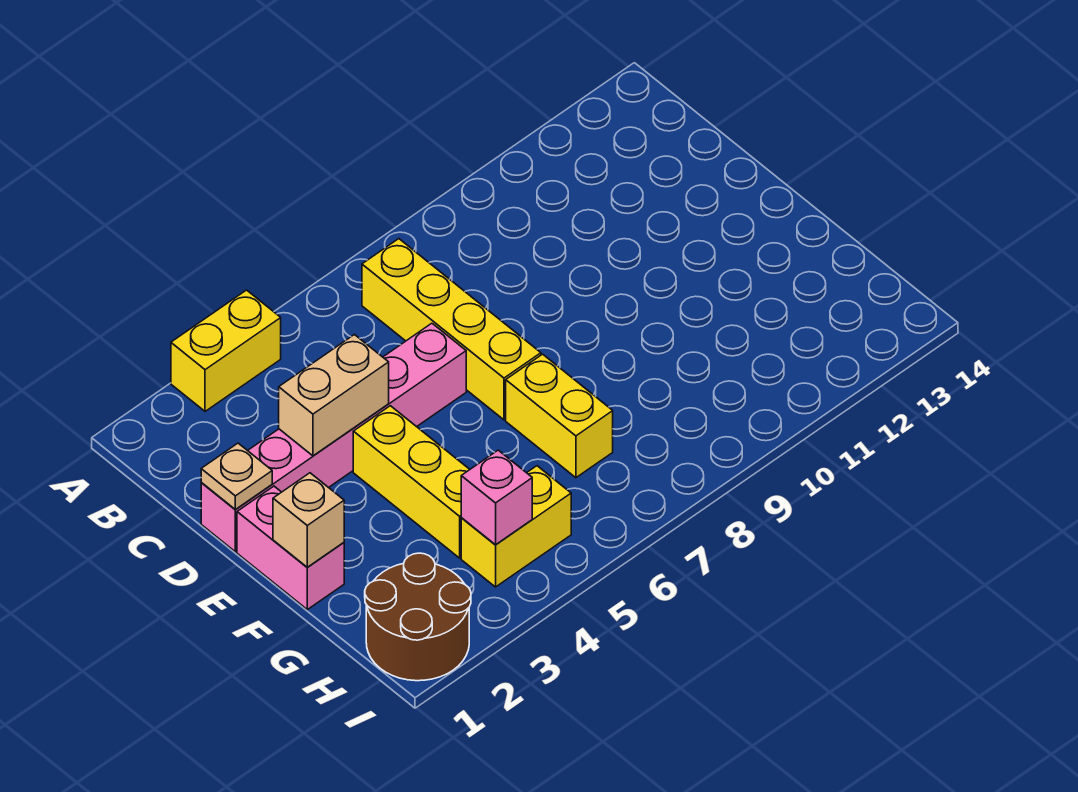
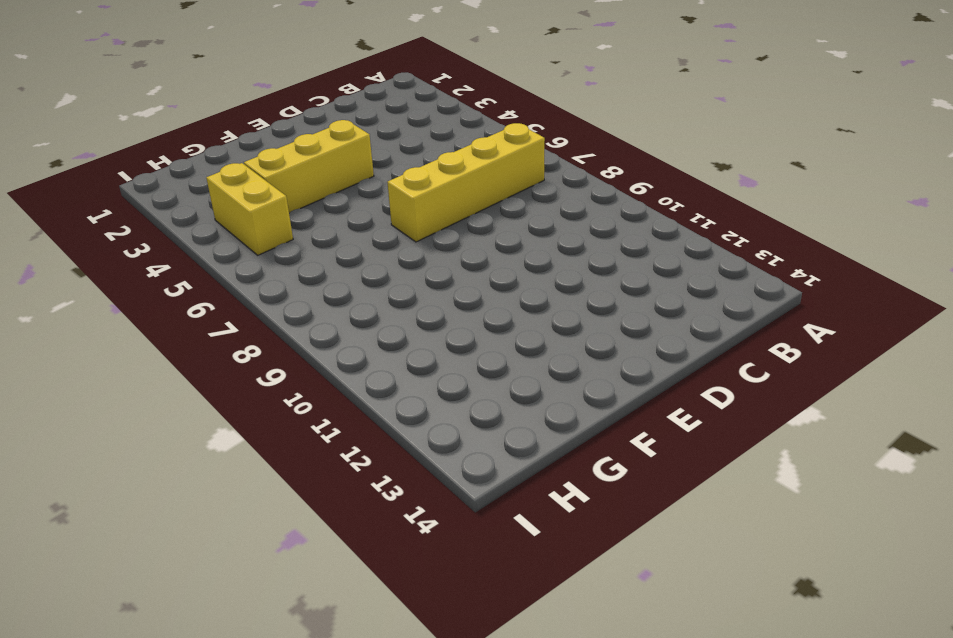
none -> yellow 1x2 brick [171,290,281,411]
none -> pink 1x6 brick [201,323,466,552]
none -> pink 1x2 brick [237,486,344,609]

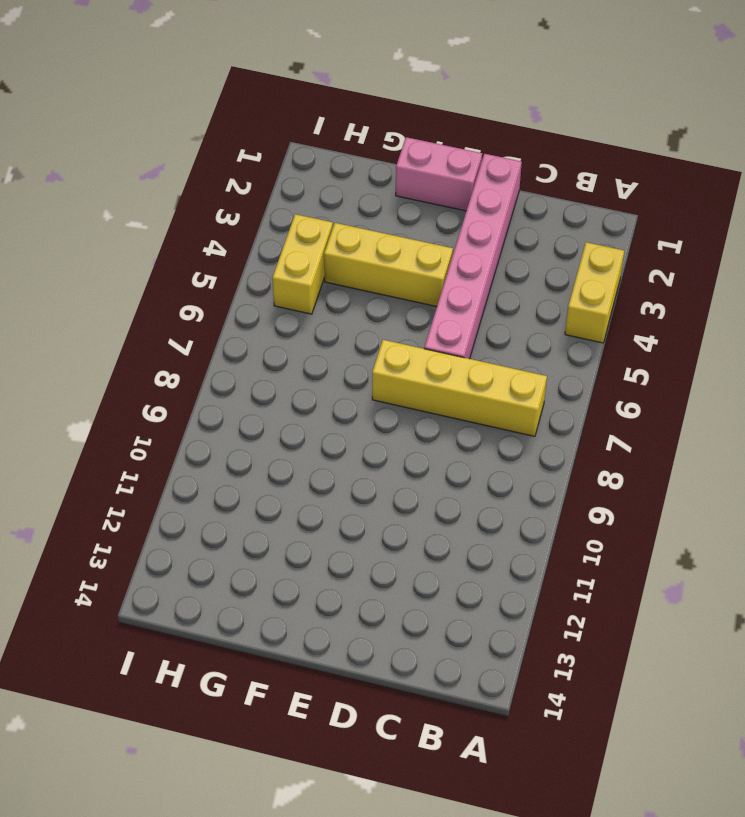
none -> yellow 1x2 brick [506,354,613,478]
none -> brown 2x2 round brick [365,553,471,681]
none -> tan 1x1 plate [201,443,272,509]

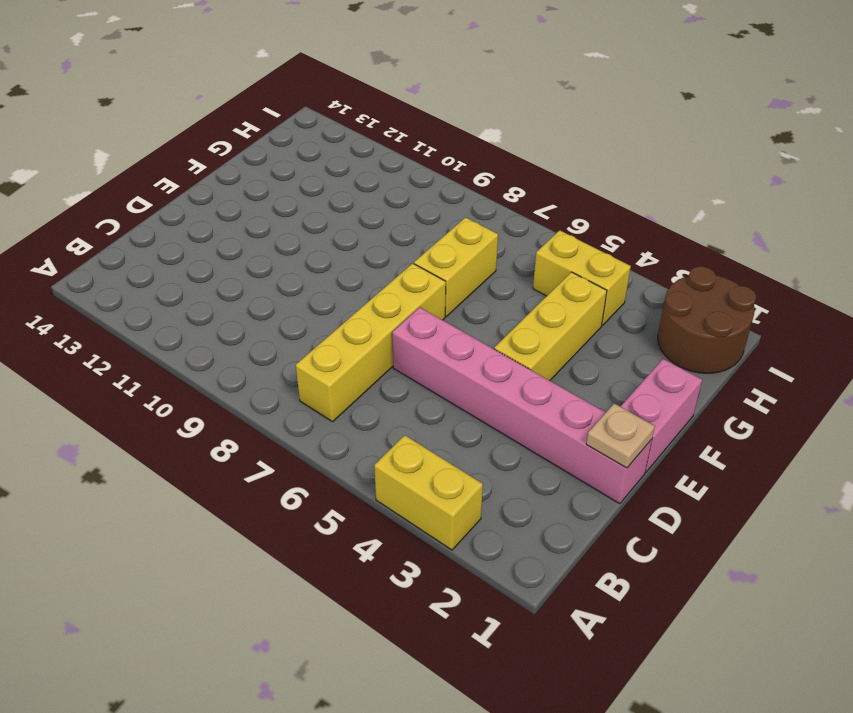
none -> tan 1x2 brick [279,335,389,456]
none -> tan 1x1 brick [273,473,344,567]
none -> pink 1x1 brick [461,450,532,545]

